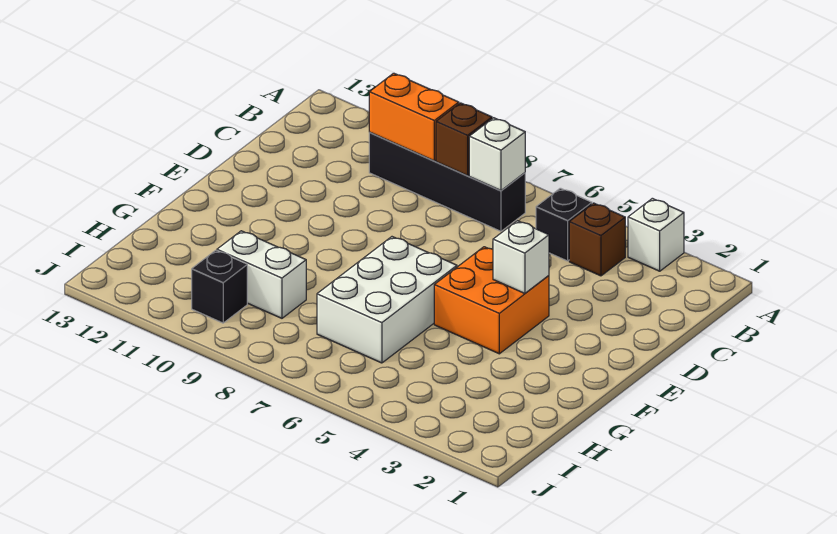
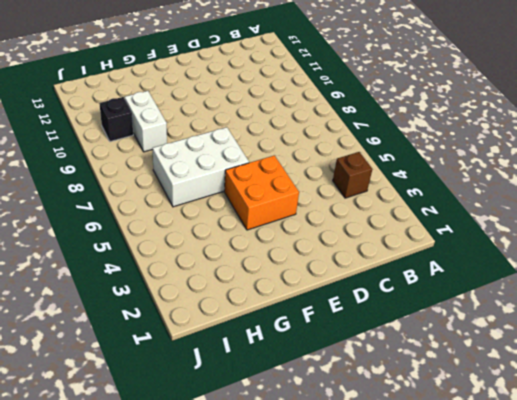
none -> white 1x1 brick [628,198,684,271]
none -> black 1x1 brick [536,188,592,261]
none -> black 1x4 brick [369,133,525,231]

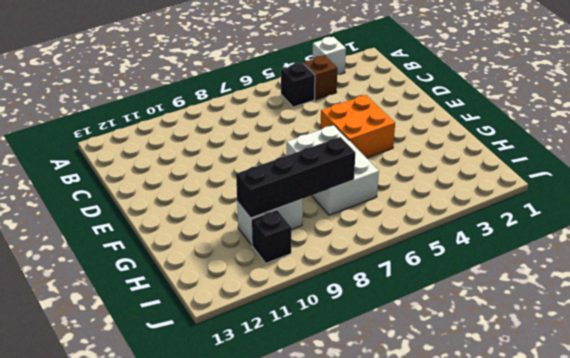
black 1x4 brick [236,137,355,218] -> black 1x4 brick moved to [369,133,525,231]
none -> white 1x1 brick [469,118,525,190]
none -> brown 1x1 brick [436,103,492,176]
none -> orange 1x2 brick [369,73,459,161]

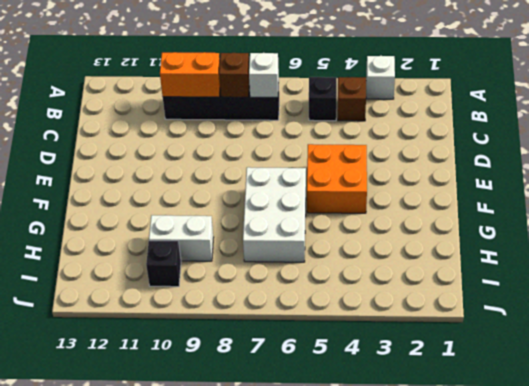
none -> white 1x1 brick [493,221,549,293]

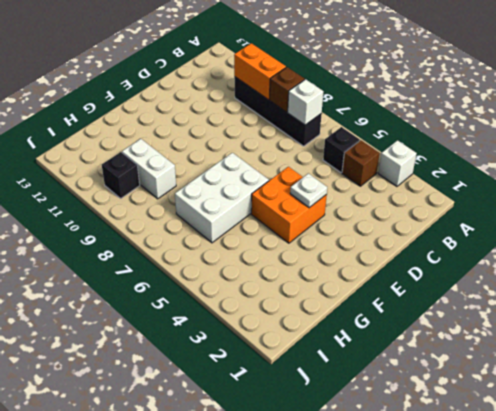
white 1x1 plate [290,173,327,208] -> white 1x1 brick [493,221,549,293]

